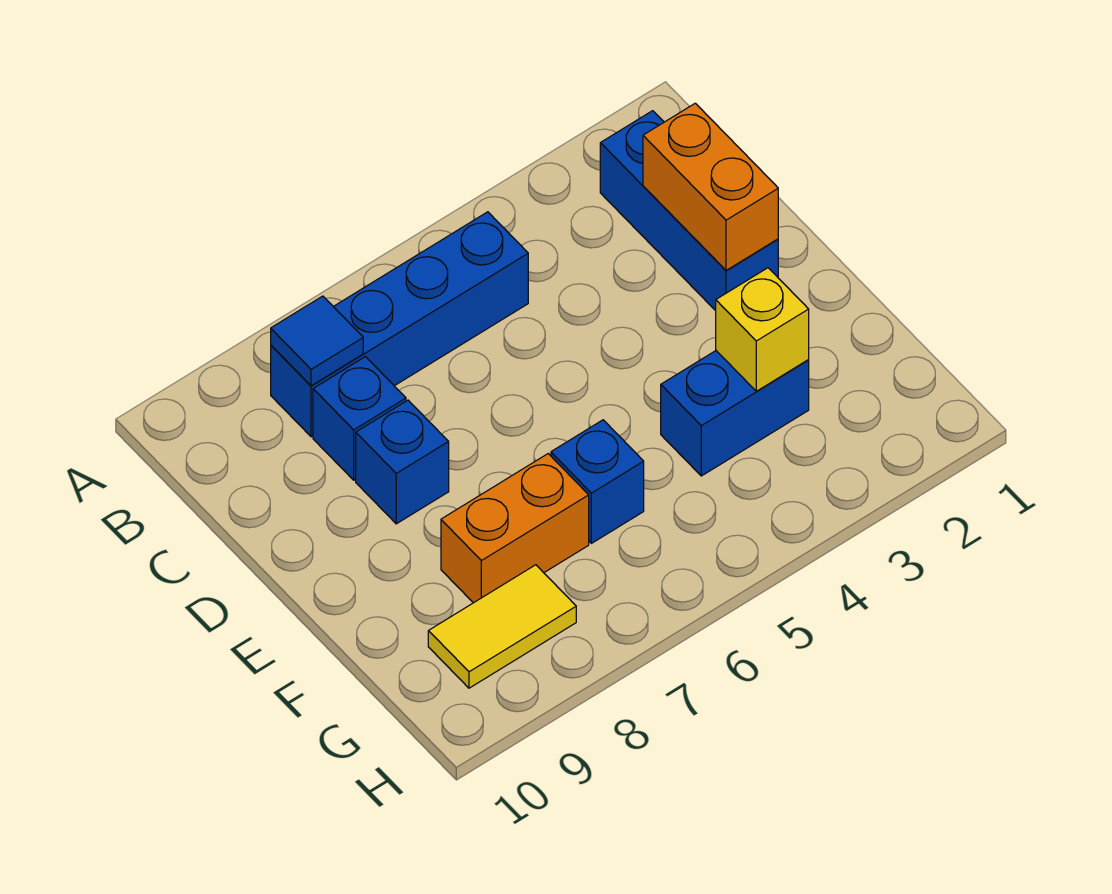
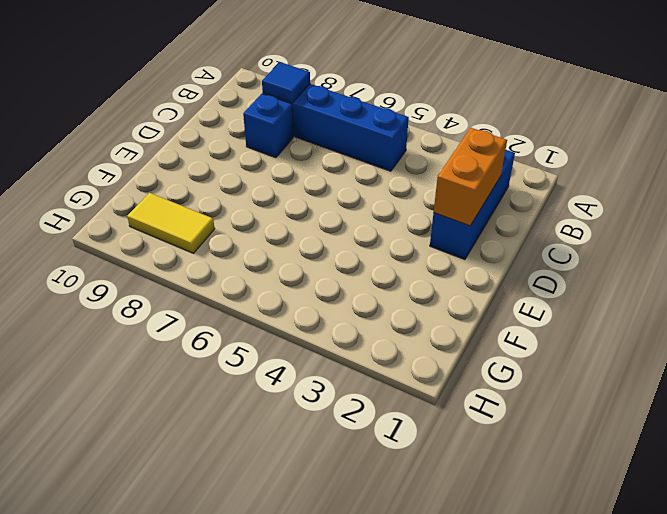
none -> blue 1x1 brick [356,400,449,524]
none -> blue 1x2 brick [661,351,809,476]

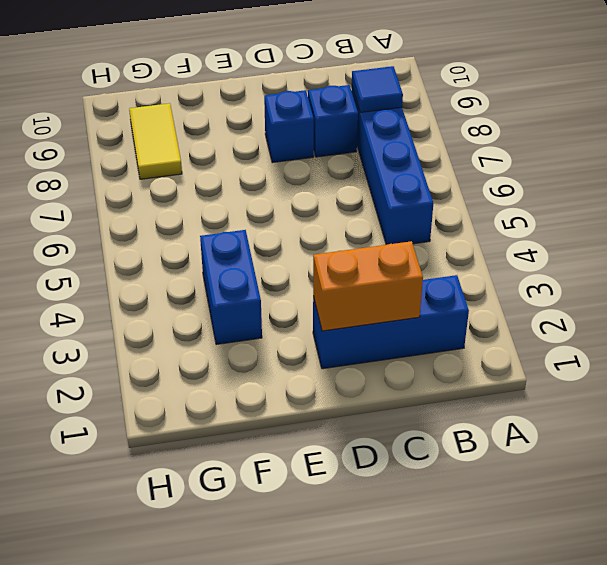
none -> blue 1x1 brick [551,420,644,543]
none -> orange 1x2 brick [441,454,589,603]

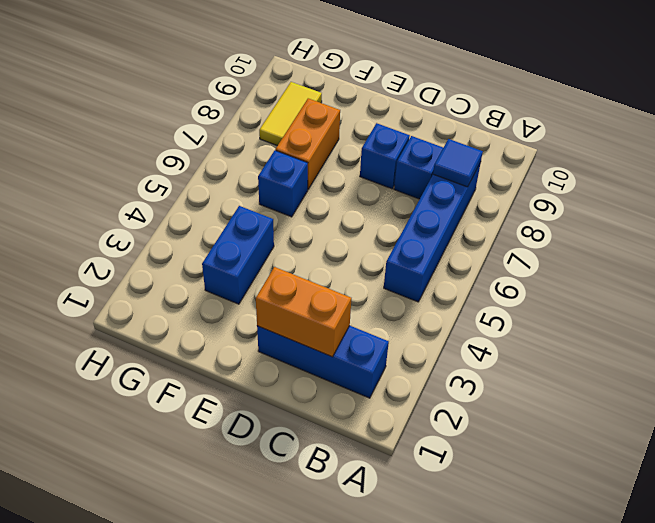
none -> yellow 1x1 brick [716,268,809,391]

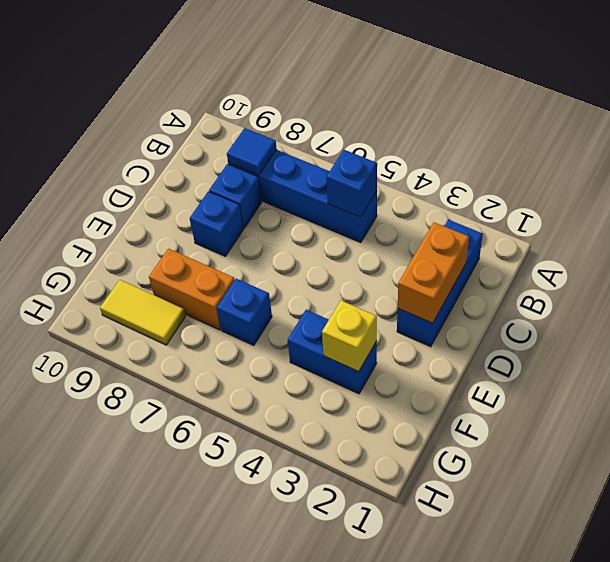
blue 1x1 brick [326,150,377,217] -> none

